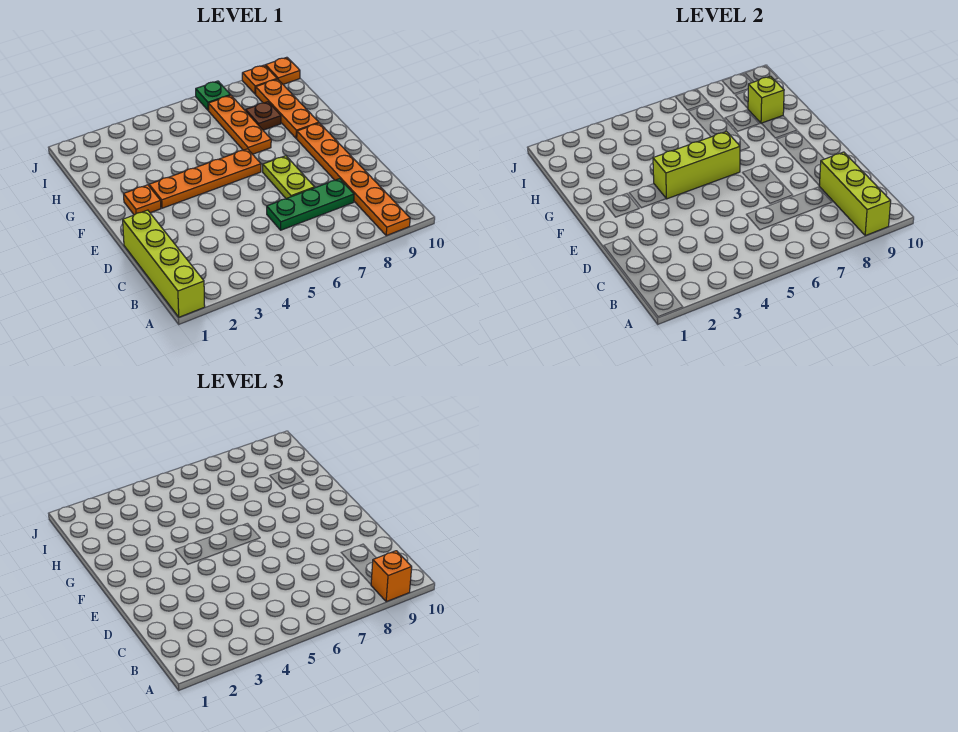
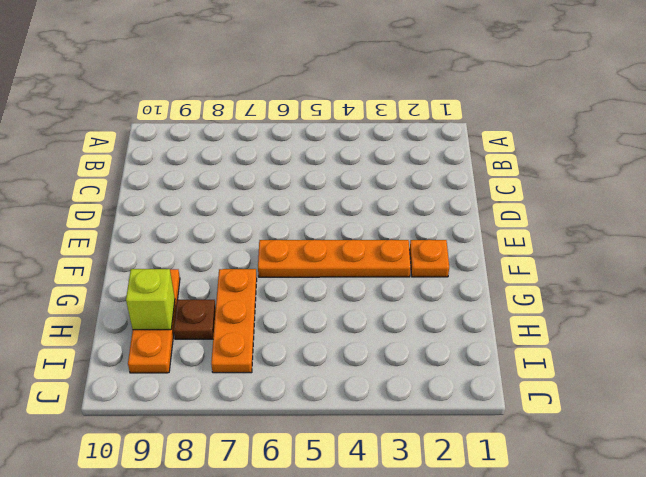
none -> lime 1x4 brick [123,210,205,317]
none -> orange 1x6 plate [297,123,410,236]
none -> green 1x3 plate [267,179,354,230]

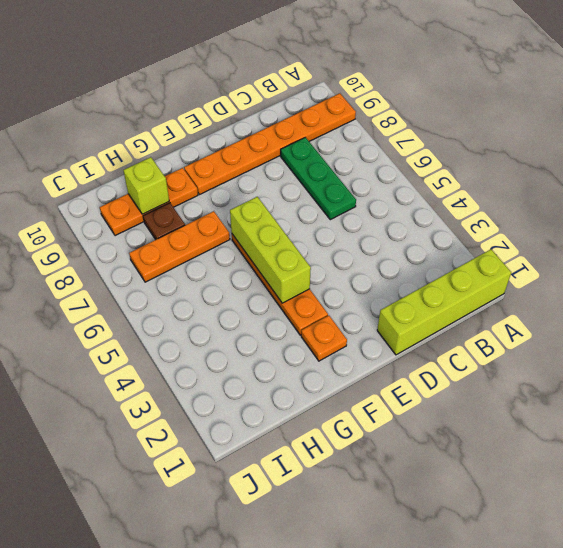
none -> lime 1x2 plate [263,156,315,199]
none -> green 1x1 plate [196,81,230,110]
none -> orange 1x1 plate [242,65,277,94]

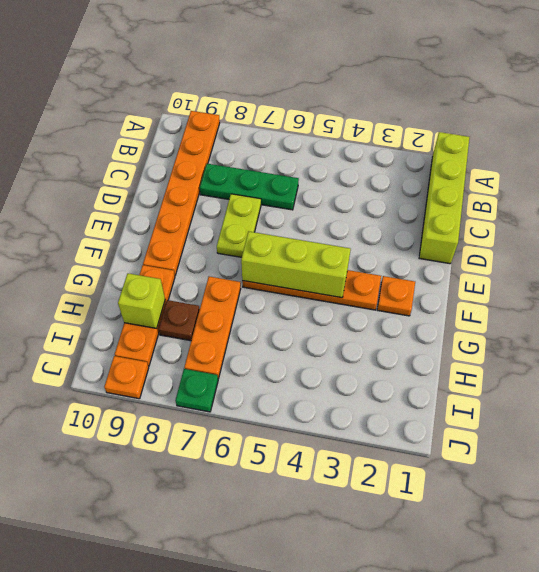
none -> orange 1x1 plate [265,57,300,84]
none -> lime 1x3 brick [819,152,891,236]
none -> orange 1x1 brick [371,551,412,602]

